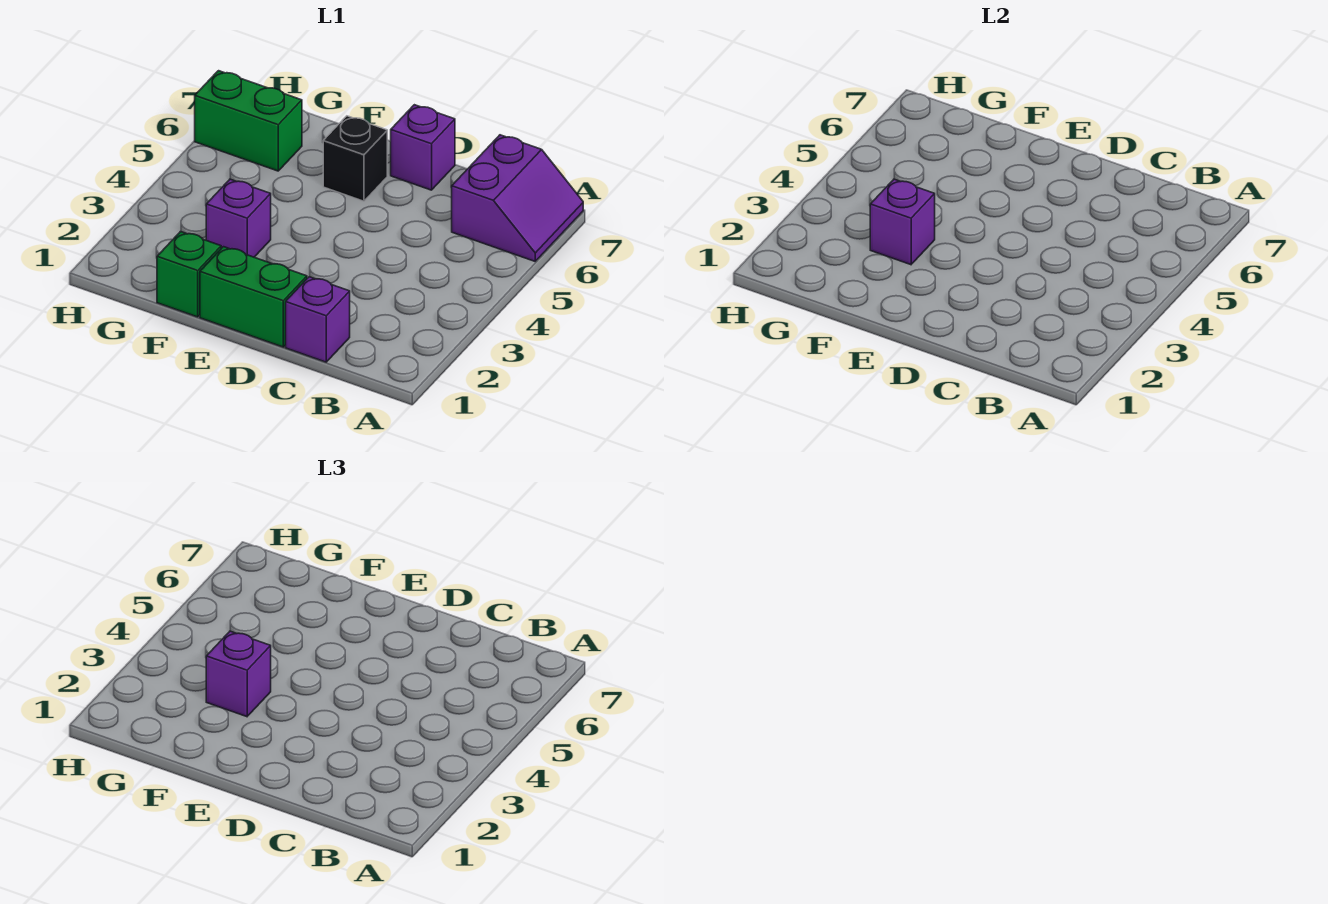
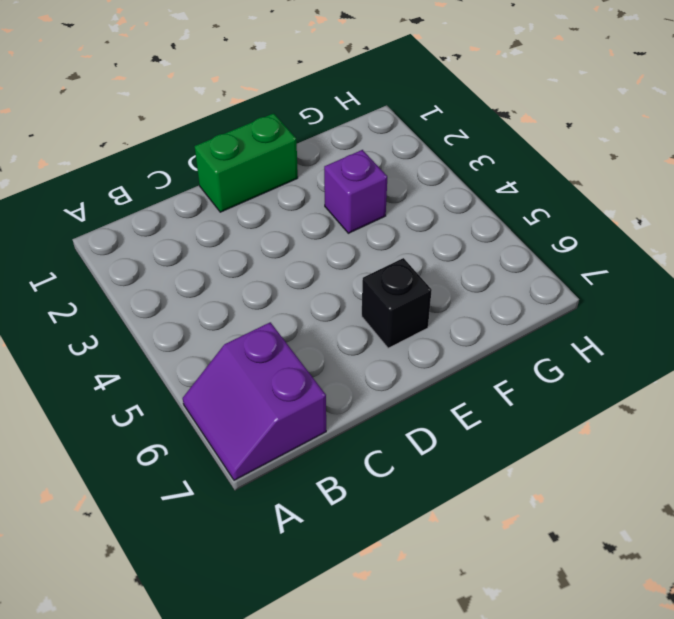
none -> purple 1x1 brick [286,277,350,362]
none -> purple 1x1 brick [391,105,455,190]

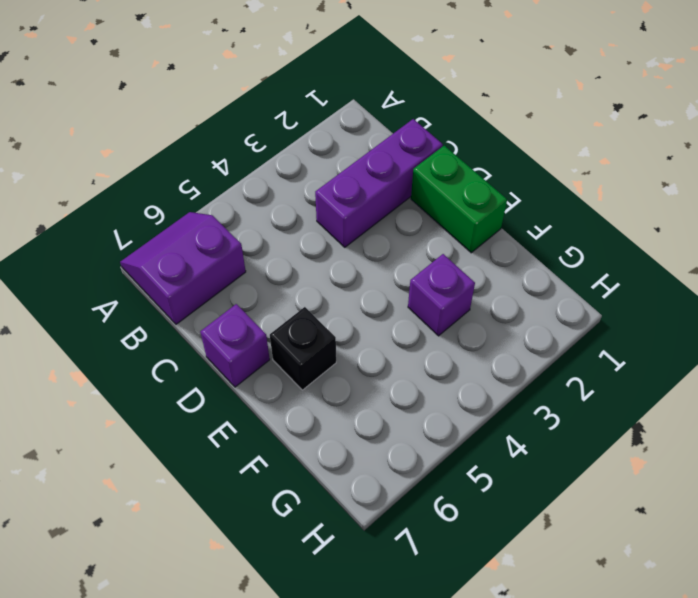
purple 1x3 brick [315,119,443,247] -> purple 1x1 brick [286,277,350,362]
none -> green 1x1 brick [157,232,221,317]
none -> green 1x2 brick [195,71,302,171]

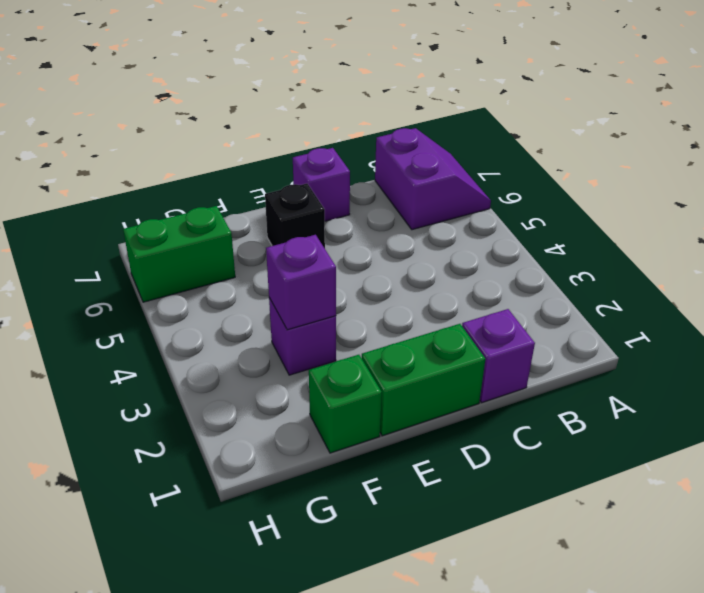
none -> purple 1x1 brick [206,631,271,717]

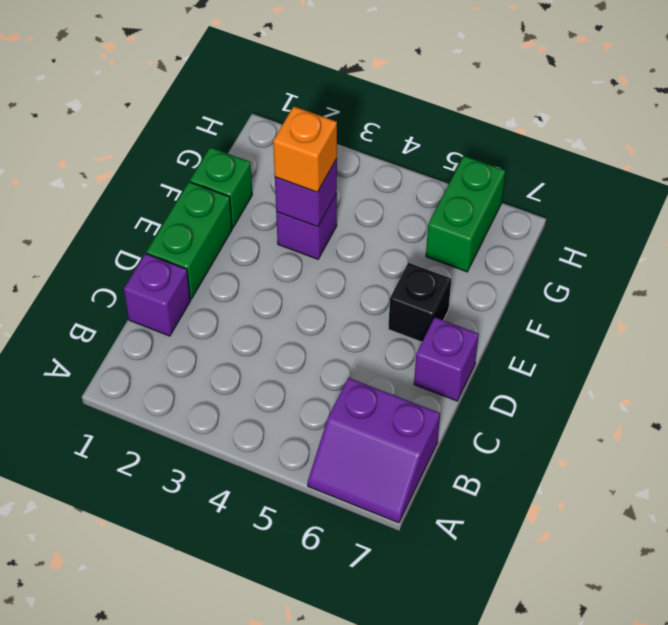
orange 1x1 brick [273,106,337,192] -> purple 1x1 brick [206,631,271,717]

